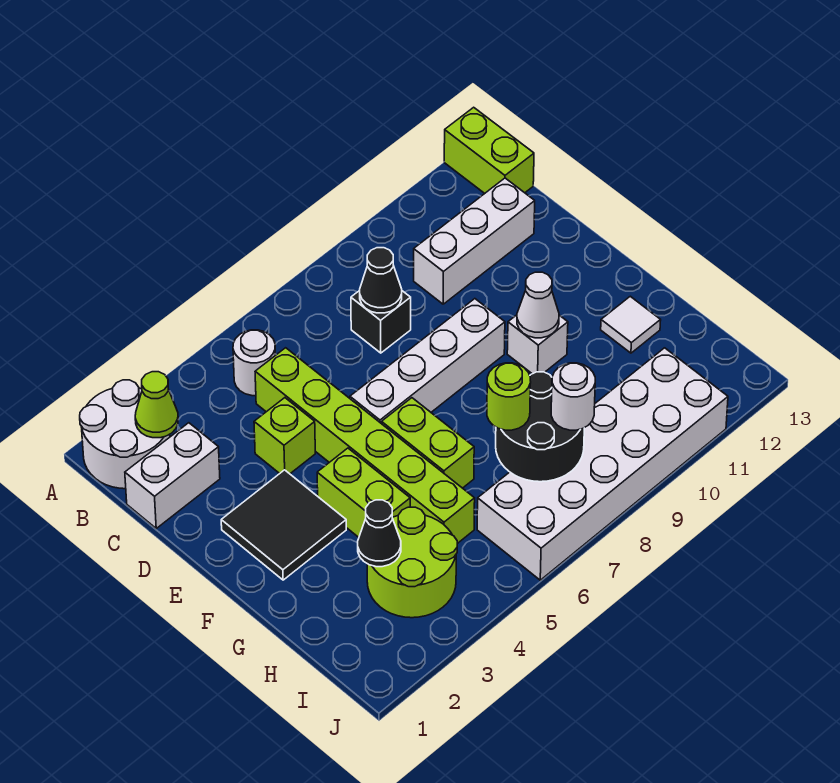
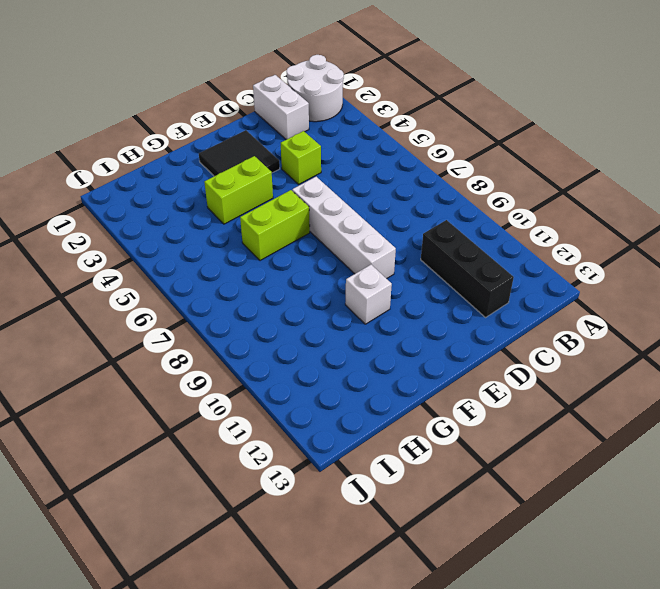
black 1x3 brick [421,220,514,317] -> white 1x3 brick [414,178,535,304]
none -> lime 1x2 brick [444,107,534,193]
none -> white 1x1 round brick [233,330,276,396]
none -> lime 1x6 brick [255,348,475,544]

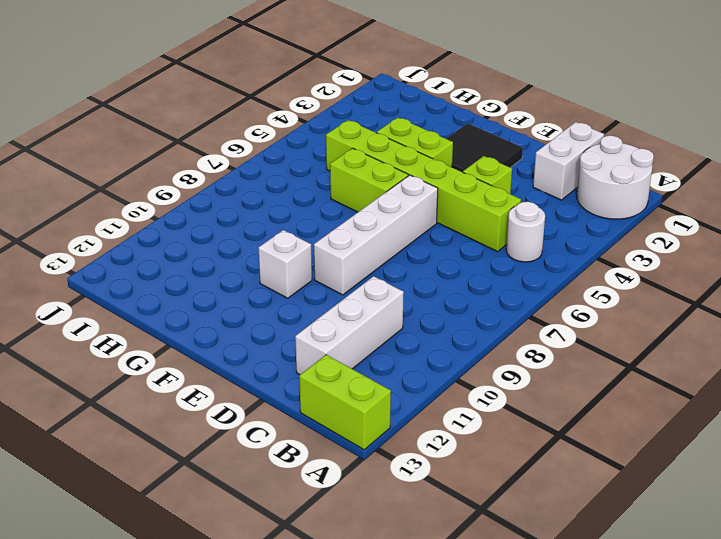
none -> black 1x1 brick [351,290,411,353]
none -> white 1x1 tile [601,296,661,353]
none -> lime 2x2 round brick [367,507,457,618]

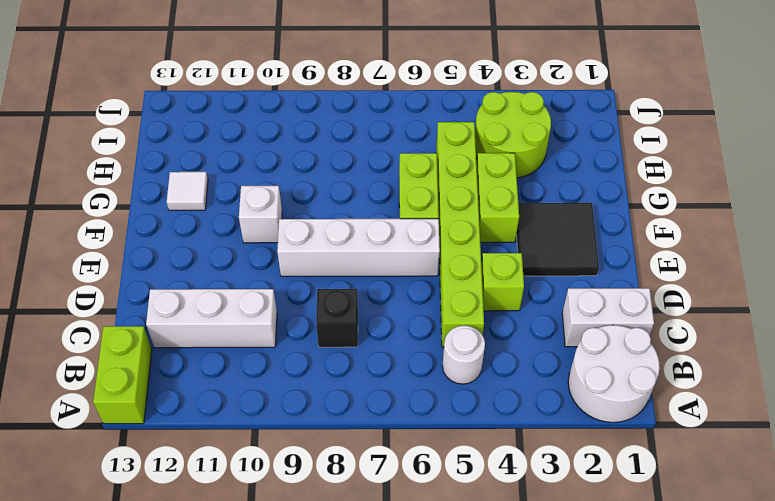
none -> white 2x6 brick [477,348,728,580]
none -> lime 1x1 cone [135,372,178,438]
none -> black 1x1 cone [360,248,402,313]

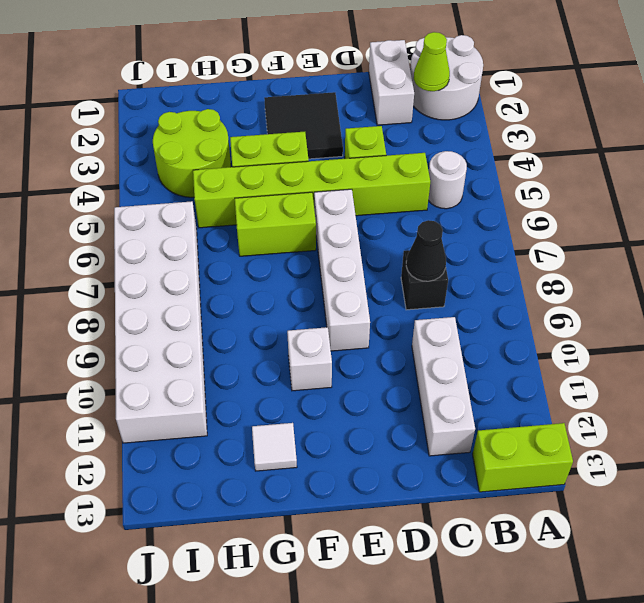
none -> white 1x1 cone [517,272,559,338]
none -> black 1x1 cone [358,500,401,567]
none -> black 2x2 round brick [496,372,584,482]

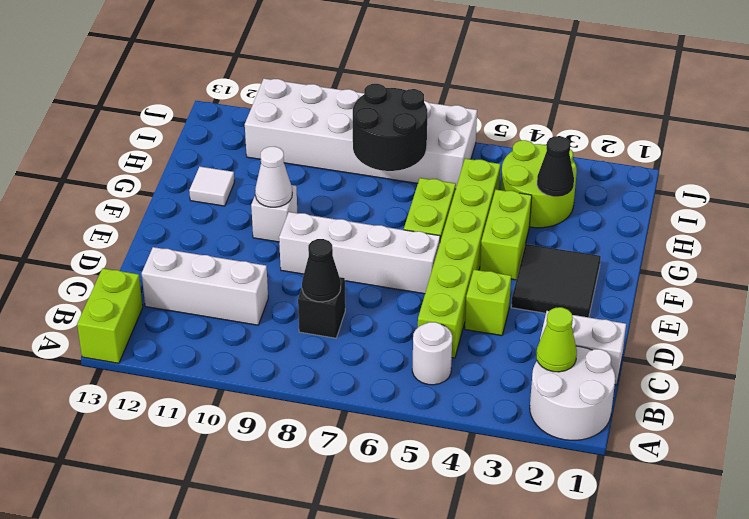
none -> lime 1x1 round brick [487,363,531,430]
none -> white 1x1 round brick [551,363,595,430]

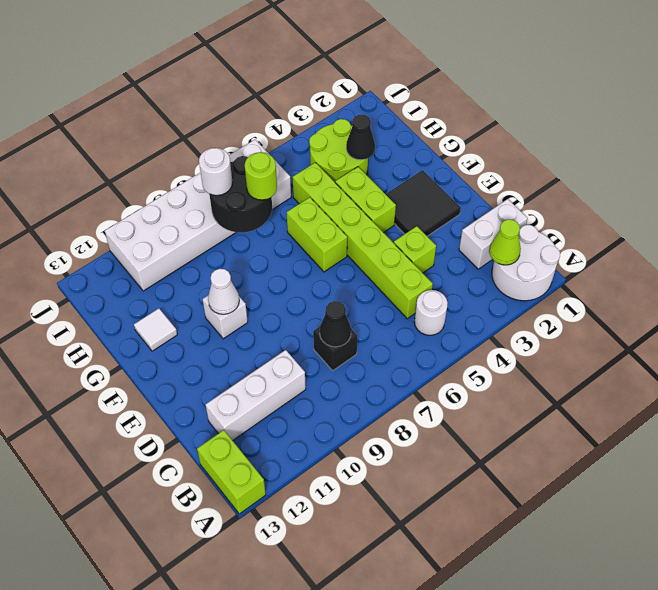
none -> white 1x4 brick [350,299,505,424]

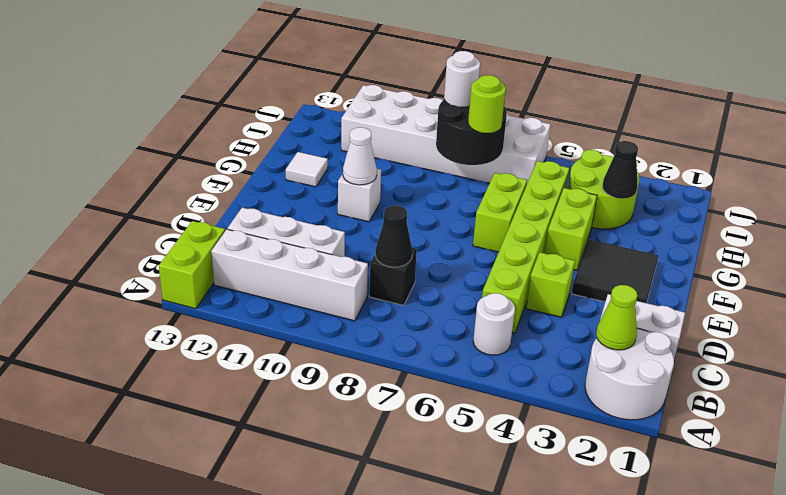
white 1x4 brick [211,229,368,321] -> white 1x4 brick moved to [350,299,505,424]

